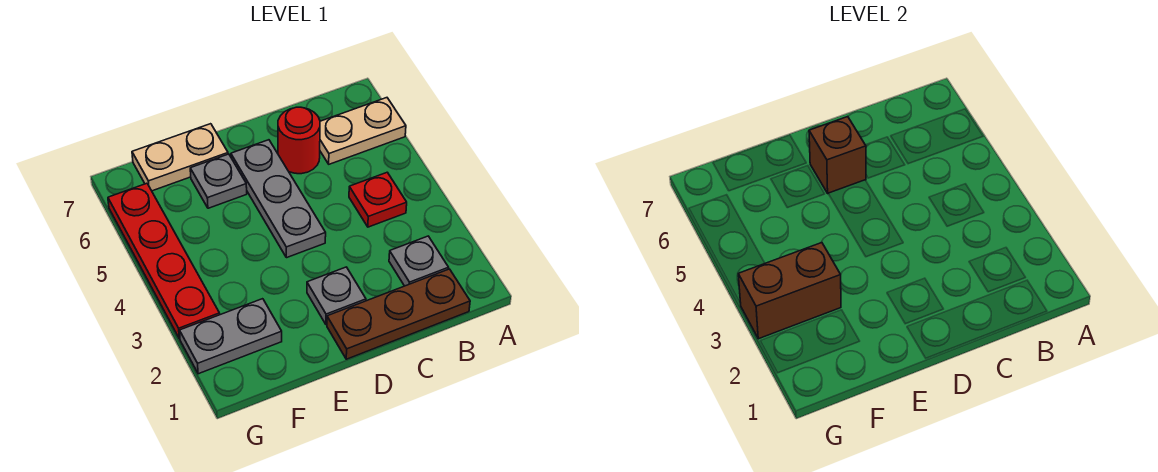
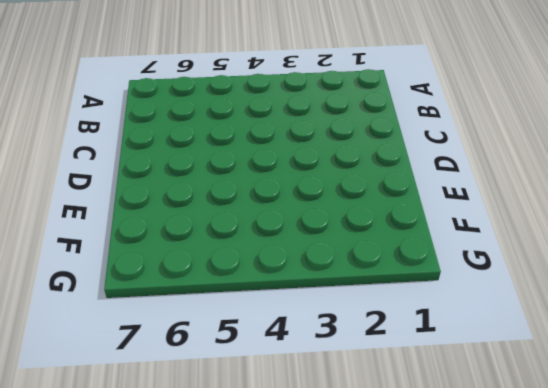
none -> tan 1x2 plate [320,98,406,164]
none -> brown 1x3 plate [327,269,470,359]
none -> grey 1x1 plate [389,236,449,286]

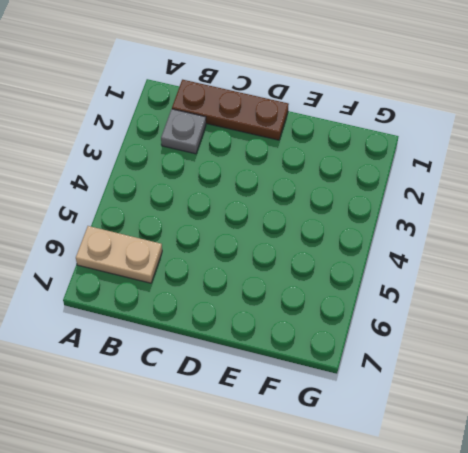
none -> red 1x1 plate [349,172,407,227]
none -> red 1x1 round brick [278,107,320,174]
none -> grey 1x1 plate [307,267,366,325]

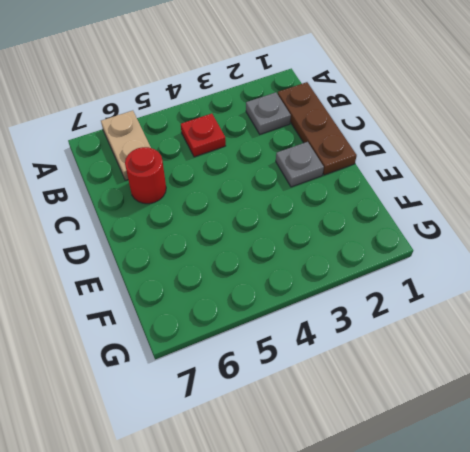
none -> grey 1x3 plate [231,140,326,258]
none -> grey 1x1 plate [190,154,247,208]
none -> tan 1x2 plate [132,124,228,191]

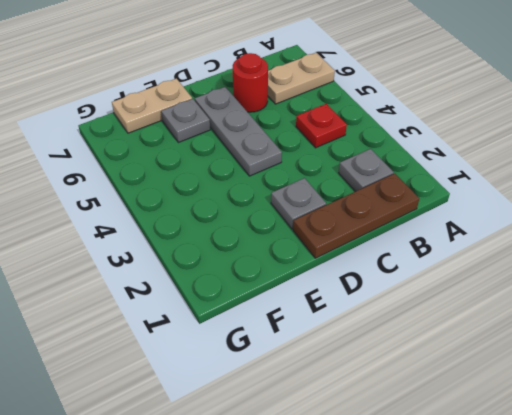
none -> grey 1x2 plate [180,299,282,374]
none -> red 1x4 plate [108,183,220,339]
none -> brown 1x1 brick [809,117,866,193]

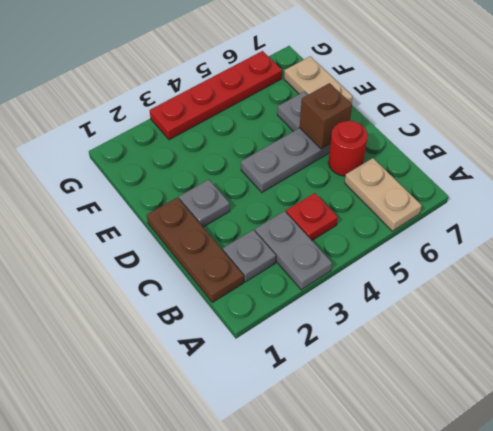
grey 1x2 plate [255,211,332,290] -> grey 1x2 plate moved to [180,299,282,374]
none -> brown 1x2 brick [738,242,841,339]

